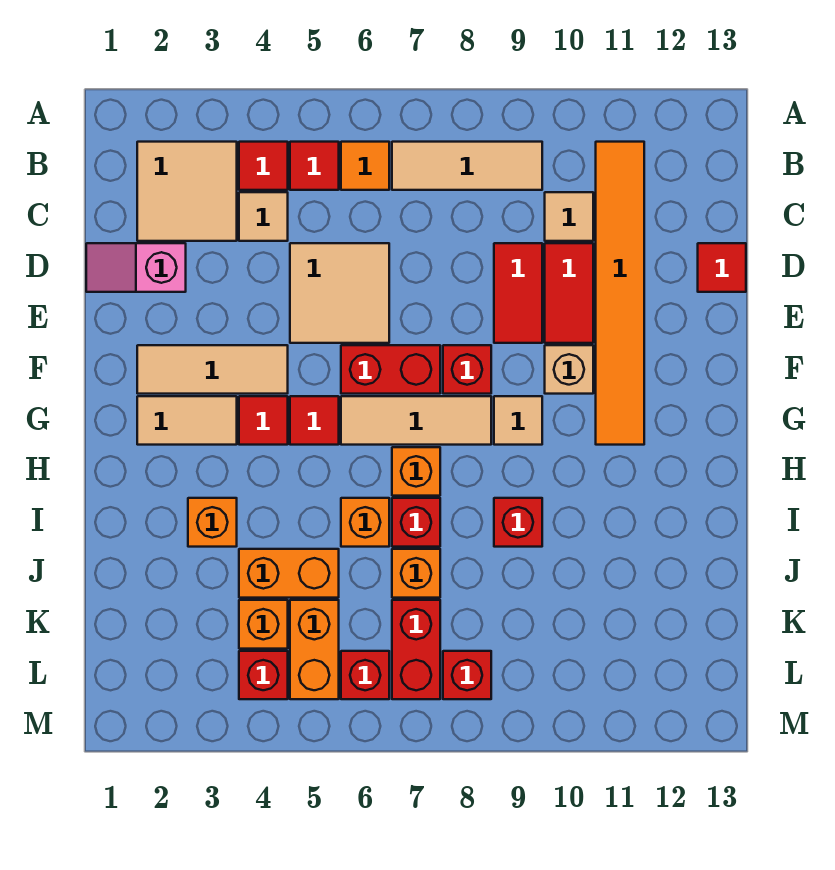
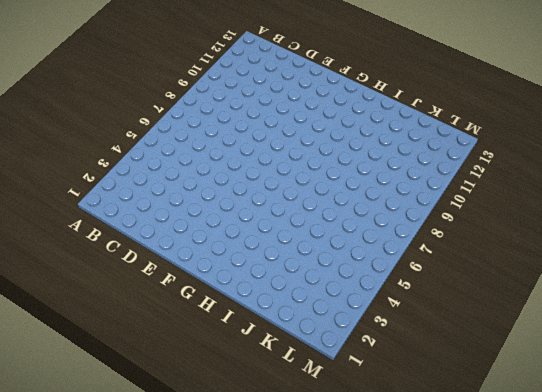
none -> tan 2x2 tile [137,142,237,241]
none -> red 1x1 tile [239,142,288,190]
none -> red 1x1 tile [290,142,339,190]
none -> orange 1x1 tile [341,142,389,190]

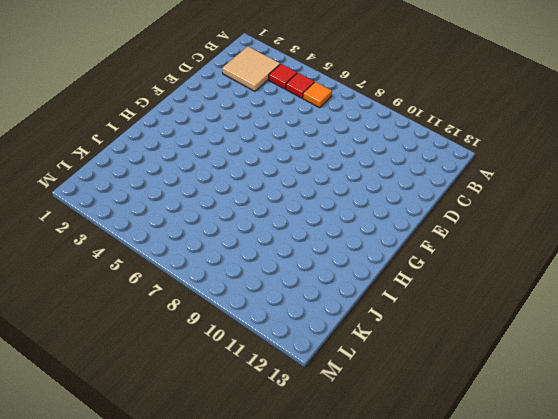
none -> tan 1x3 tile [392,142,542,190]
none -> orange 1x6 tile [596,142,644,445]
none -> tan 1x1 tile [239,192,288,241]
none -> tan 1x1 tile [545,192,593,241]

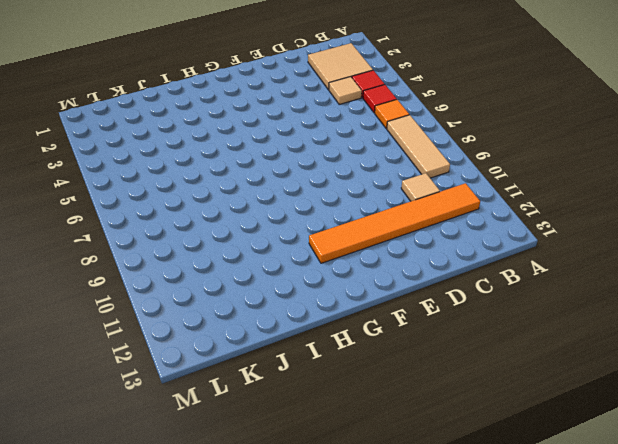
none -> pink 1x2 slope [86,243,186,292]
none -> tan 2x2 tile [290,243,389,343]
none -> red 1x2 tile [494,243,542,343]
none -> red 1x2 tile [545,243,593,343]

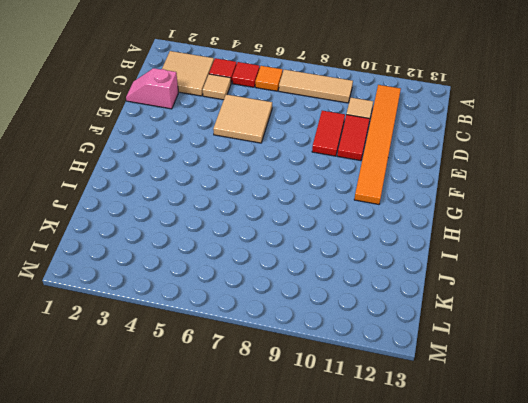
none -> red 1x1 tile [698,243,746,292]
none -> tan 1x3 tile [137,345,288,394]
none -> red 1x2 brick [341,345,440,394]
none -> red 1x1 brick [443,345,491,394]

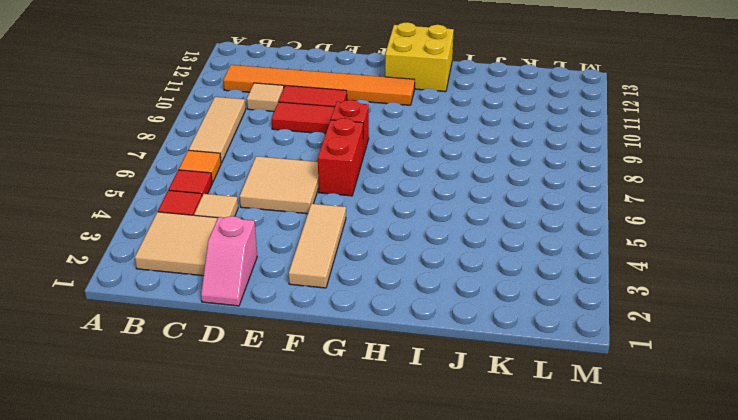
yellow 2x2 brick [385,22,454,92] -> none
none -> red 1x1 tile [698,243,746,292]
none -> tan 1x1 brick [545,345,593,394]
none -> tan 1x2 tile [137,396,237,445]
none -> red 1x1 tile [239,396,288,445]

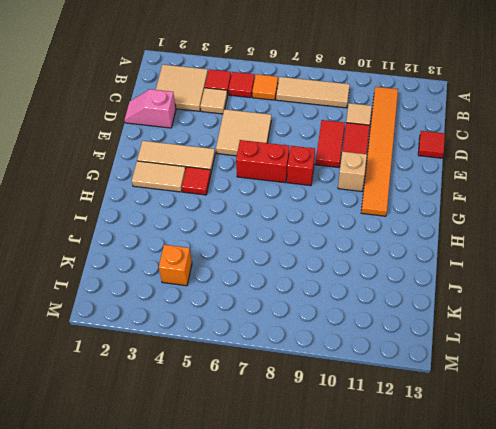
none -> red 1x1 tile [290,396,339,445]
none -> tan 1x3 tile [341,396,491,445]
none -> tan 1x1 tile [494,396,542,445]
none -> orange 1x1 brick [392,447,440,496]

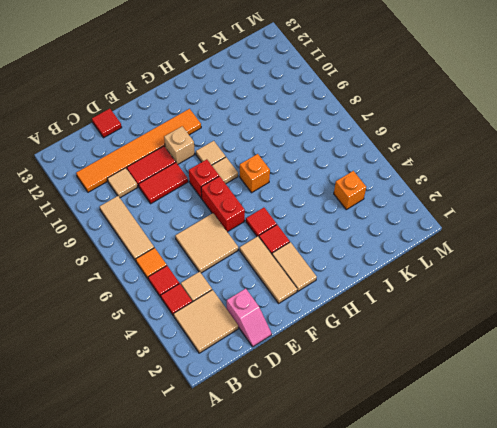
tan 1x1 tile [212,157,238,184] -> tan 1x3 tile [341,396,491,445]
none -> orange 1x1 brick [188,498,237,547]
none -> orange 1x1 brick [341,498,389,547]
none -> red 1x1 brick [392,498,440,547]
none -> red 1x1 brick [494,498,542,547]

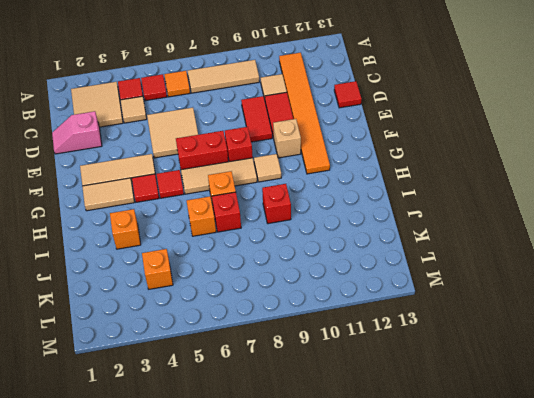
none -> orange 1x2 brick [239,549,339,598]
none -> orange 1x1 brick [392,549,440,598]
none -> orange 1x2 brick [290,600,339,699]
none -> red 1x2 brick [392,600,440,699]

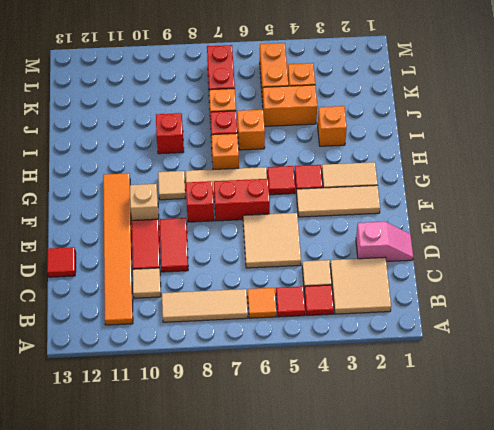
none -> red 1x1 brick [239,651,288,699]
none -> red 1x1 brick [341,651,389,699]
none -> red 1x1 brick [443,651,491,699]

